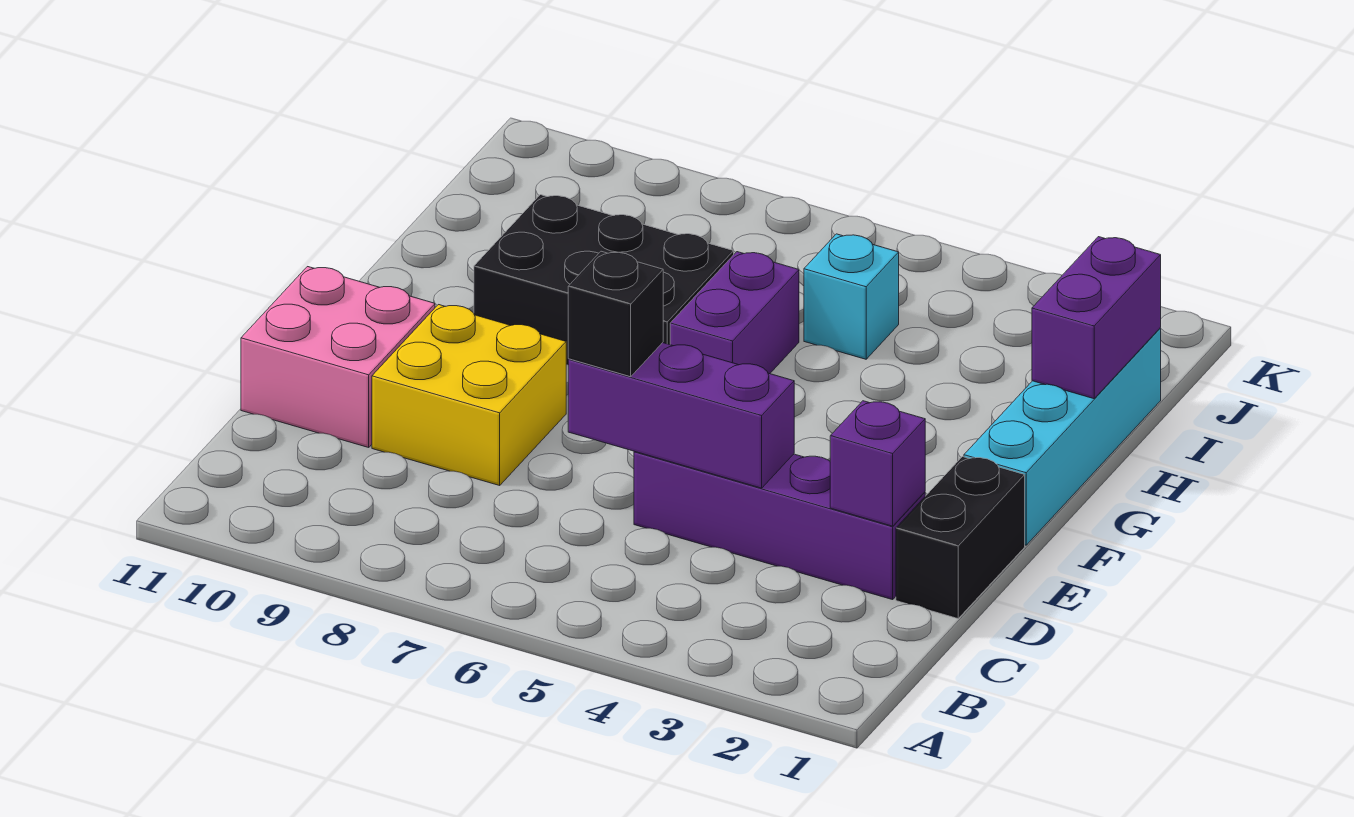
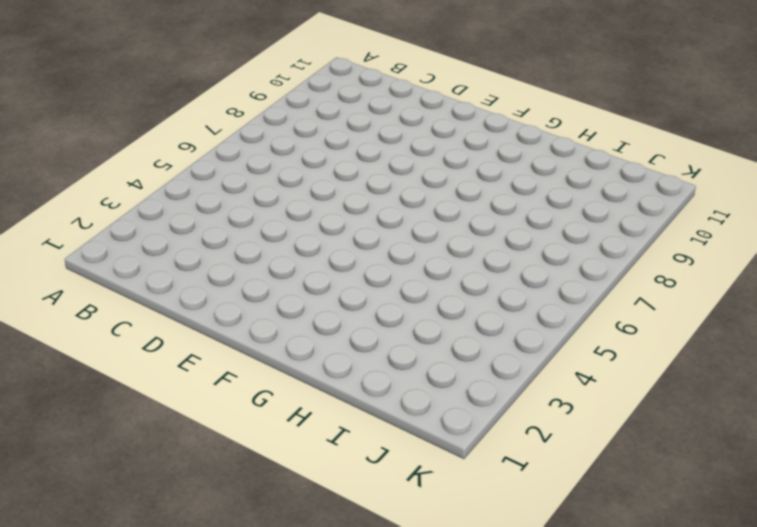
none -> black 1x2 brick [896,457,1025,619]
none -> purple 1x4 brick [634,451,925,600]
none -> yellow 2x2 brick [372,305,566,485]

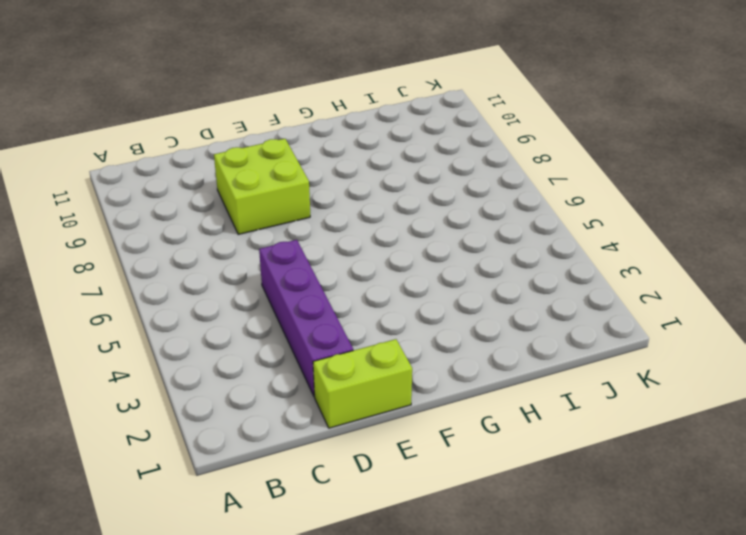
lime 1x2 brick [313,339,412,428] -> black 1x2 brick [896,457,1025,619]
lime 2x2 brick [214,139,310,234] -> yellow 2x2 brick [372,305,566,485]
none -> pink 2x2 brick [241,267,435,447]
none -> cyan 1x4 brick [964,328,1161,545]
none -> purple 1x2 brick [670,252,799,374]

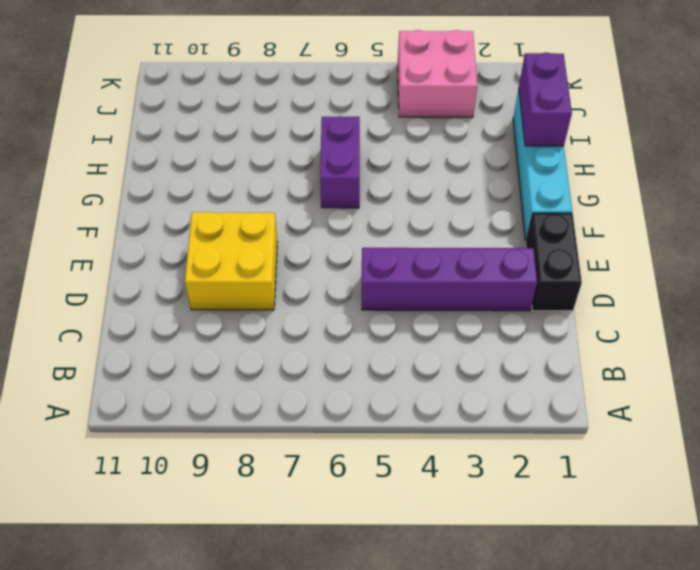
pink 2x2 brick [398,30,477,117] -> pink 2x2 brick moved to [241,267,435,447]
none -> black 2x3 brick [474,195,734,365]
none -> cyan 1x1 brick [804,234,899,359]
none -> purple 1x1 brick [830,401,925,526]

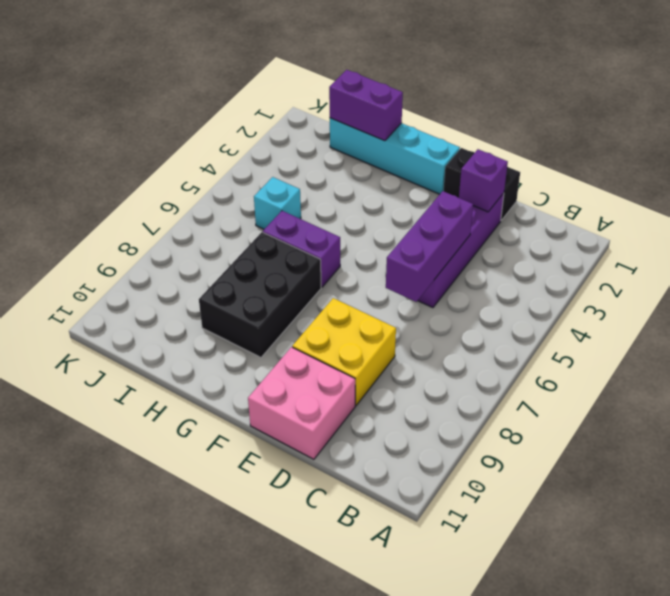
none -> black 1x1 brick [568,251,663,377]

